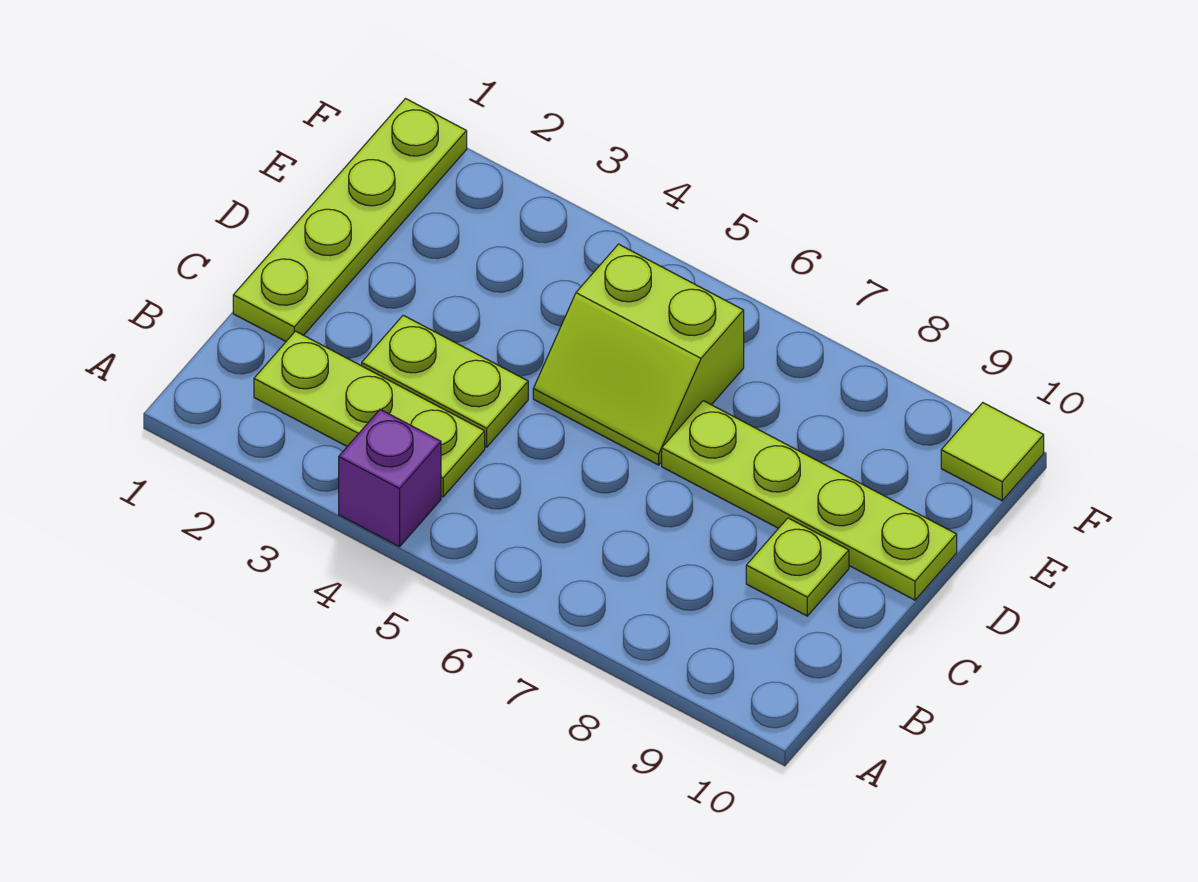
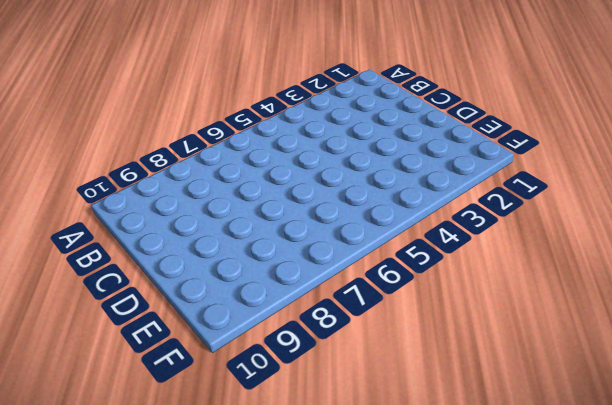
none -> purple 1x1 brick [339,409,441,547]
none -> lime 1x3 plate [254,331,485,497]

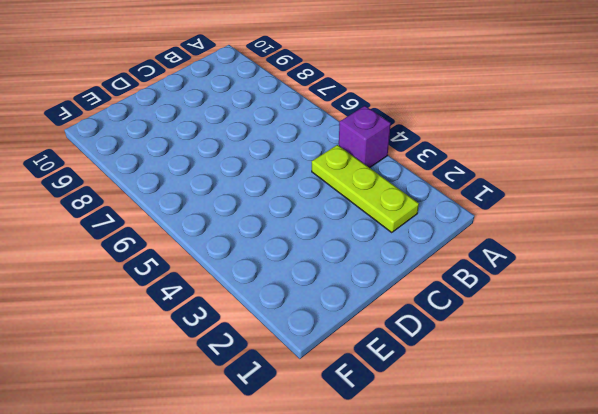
none -> lime 1x4 plate [233,99,467,341]
none -> lime 1x2 plate [362,315,528,447]

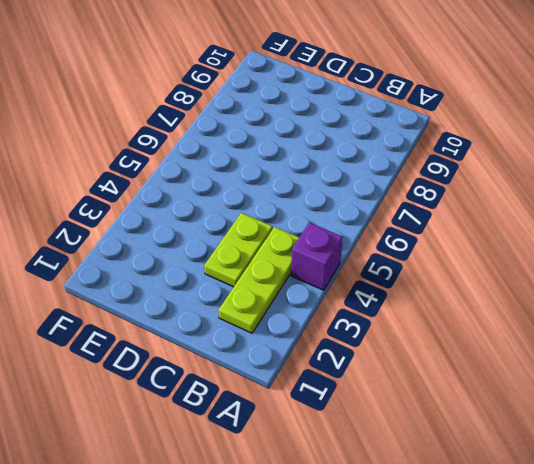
none -> lime 1x4 plate [233,99,467,341]
none -> lime 1x1 plate [746,518,849,616]

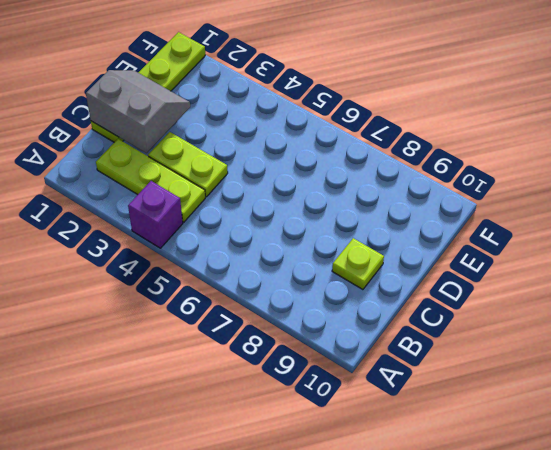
grey 2x2 slope [86,70,190,153] -> none
none -> lime 2x2 slope [533,244,744,465]
none -> lime 1x4 plate [662,401,957,600]

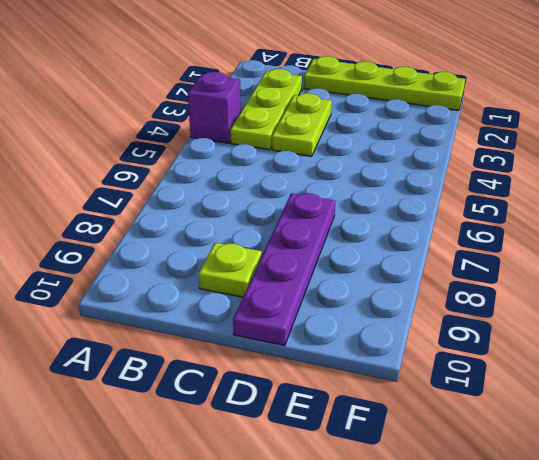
purple 1x4 plate [233,193,335,346] -> lime 1x4 plate [662,401,957,600]
none -> lime 2x2 slope [533,244,744,465]
none -> lime 1x1 tile [941,403,1044,501]

